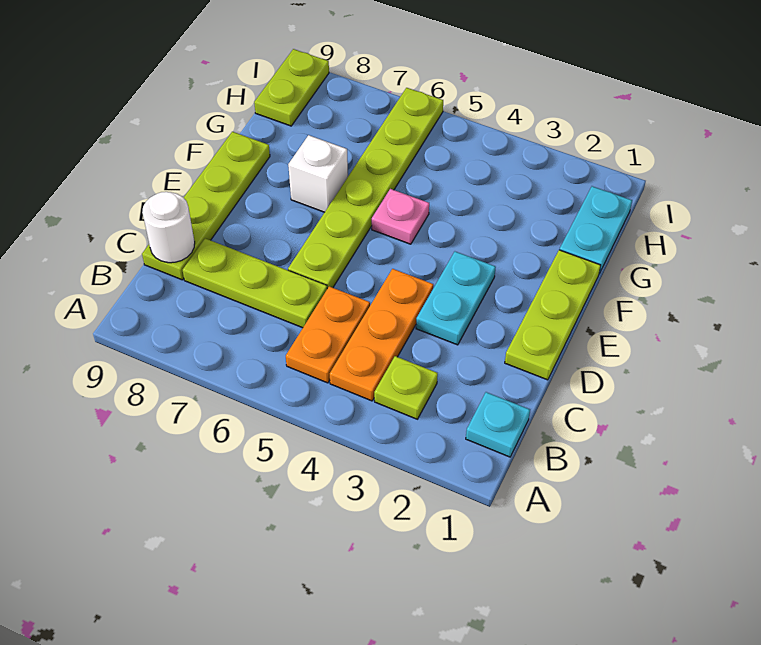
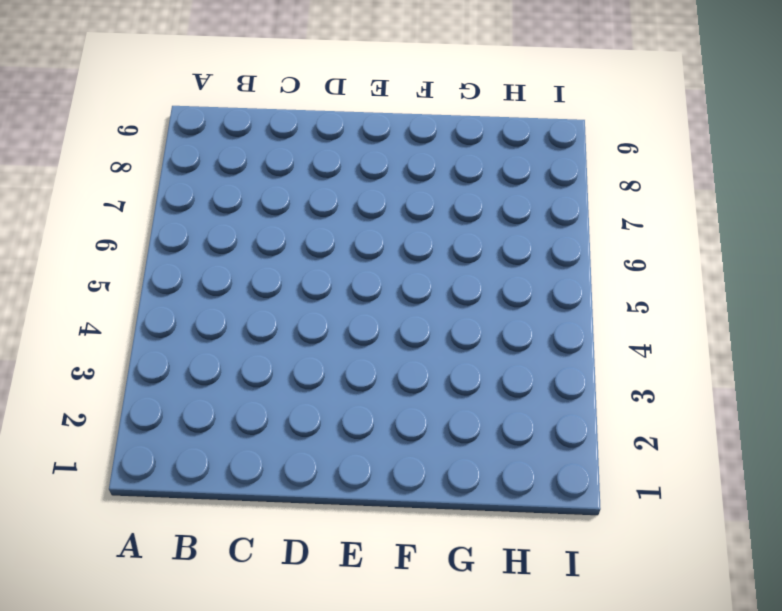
none -> cyan 1x1 plate [466,392,530,457]
none -> lime 1x1 plate [374,356,438,419]
none -> orange 1x3 plate [330,269,433,401]

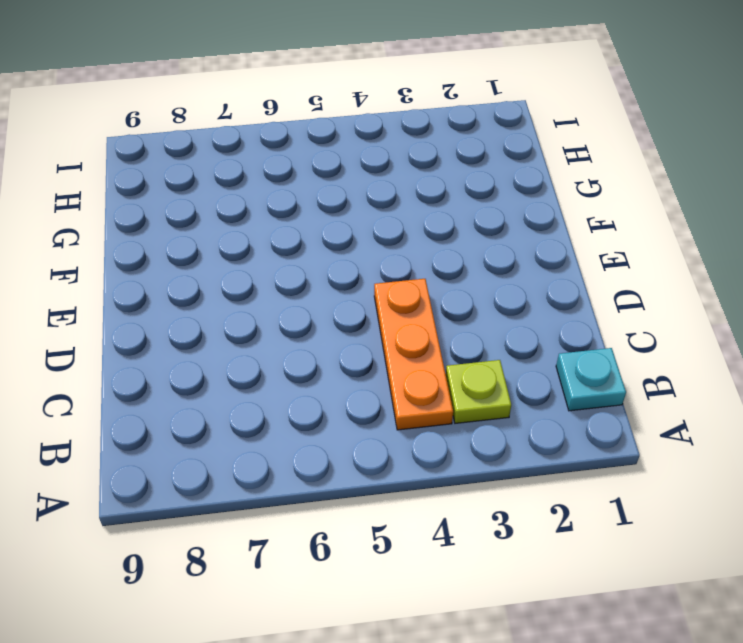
none -> orange 1x2 plate [286,286,370,383]
none -> lime 1x3 plate [183,238,327,328]
none -> lime 1x4 plate [142,132,270,280]

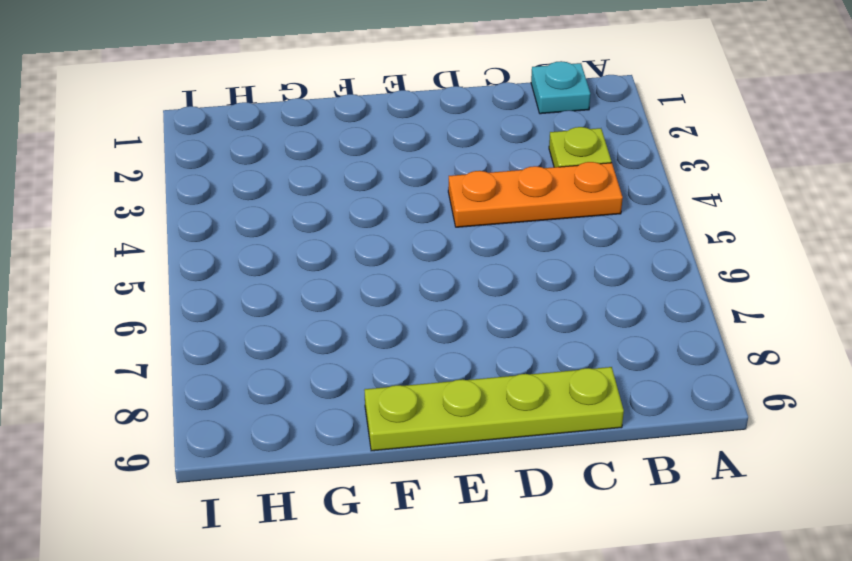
none -> orange 1x2 plate [286,286,370,383]
none -> lime 1x3 plate [183,238,327,328]
none -> lime 1x3 plate [505,250,601,380]

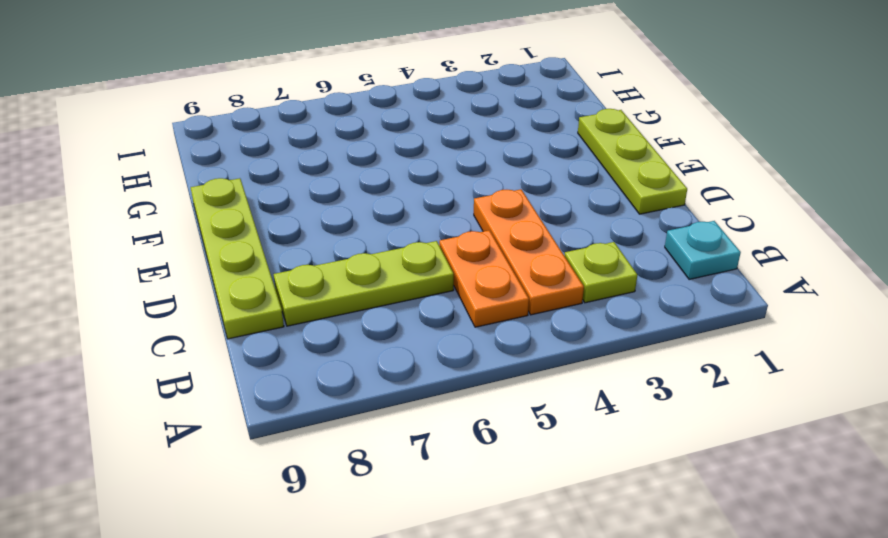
none -> cyan 1x2 plate [416,252,496,345]
none -> lime 1x6 plate [288,88,443,289]
none -> pink 1x1 plate [372,189,429,244]

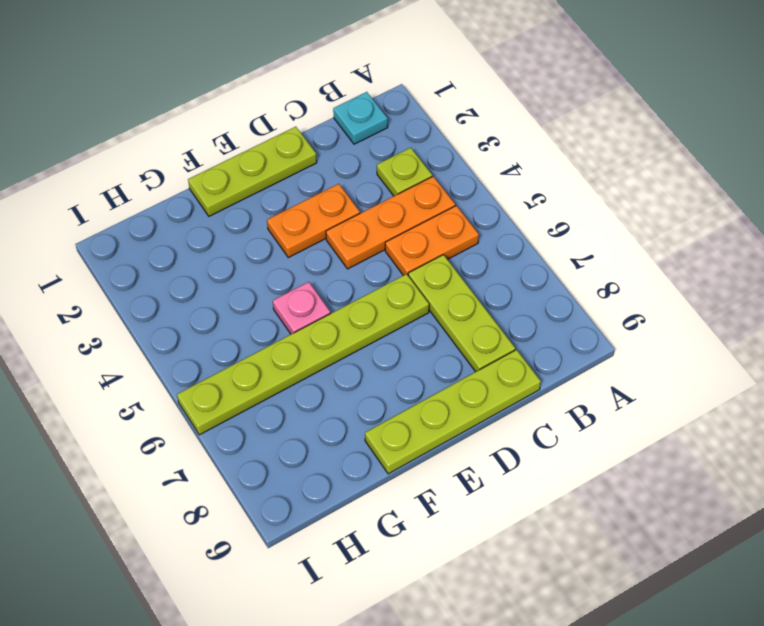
orange 1x2 plate [267,184,360,258] -> cyan 1x2 plate [416,252,496,345]
none -> white 1x1 brick [288,135,348,212]
none -> cyan 1x2 plate [560,186,632,274]
none -> lime 1x2 plate [254,49,329,126]

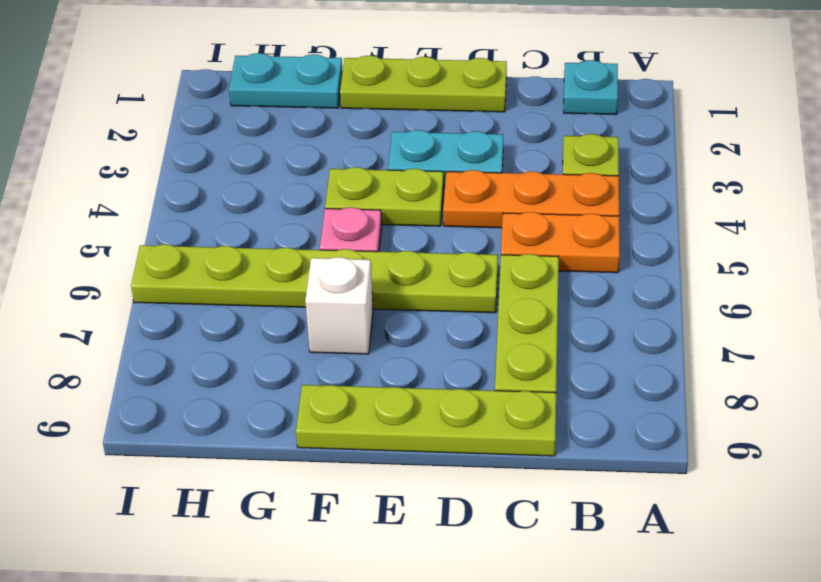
lime 1x2 plate [325,167,444,226] -> lime 1x2 plate moved to [254,49,329,126]
none -> white 1x1 round brick [142,192,195,263]

